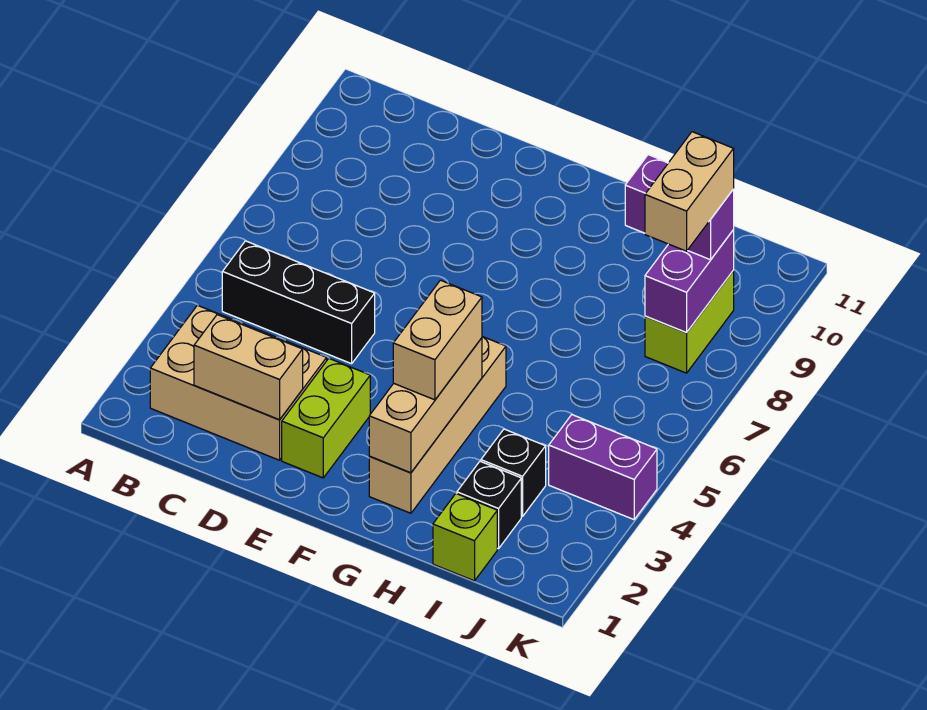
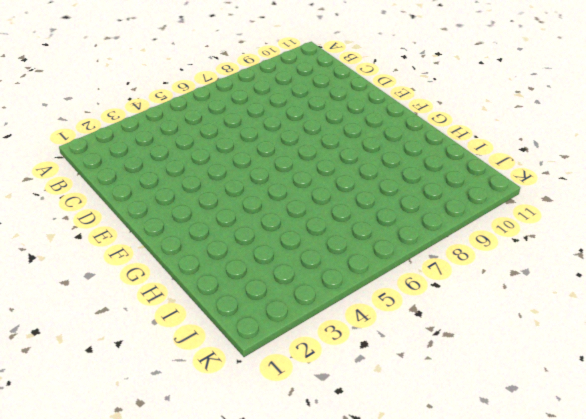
none -> tan 2x3 brick [150,305,327,460]
none -> black 1x3 brick [222,241,375,364]
none -> lime 1x2 brick [282,359,370,478]

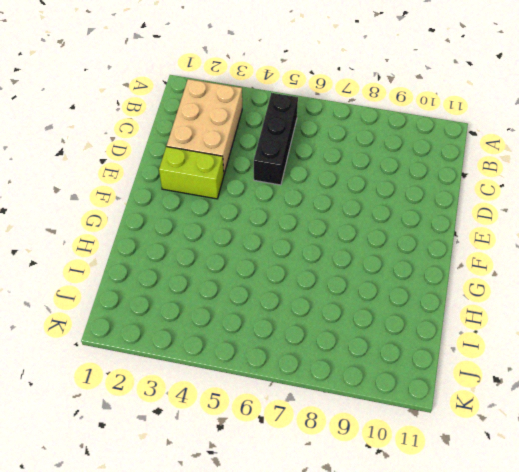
none -> tan 1x4 brick [369,337,506,513]
none -> lime 1x1 brick [433,494,497,581]
none -> black 1x1 brick [457,461,521,549]

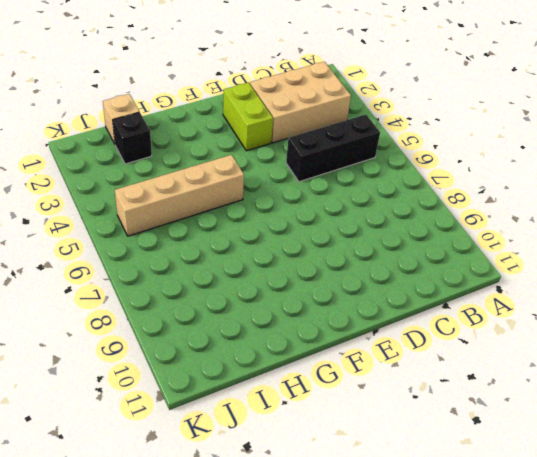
tan 1x4 brick [115,155,244,236] -> tan 1x4 brick turned to [369,337,506,513]
tan 1x1 brick [103,94,139,144] -> lime 1x1 brick [433,494,497,581]
none -> black 1x1 brick [481,429,546,516]
none -> purple 1x2 brick [549,415,657,520]
none -> lime 1x2 brick [645,271,734,373]

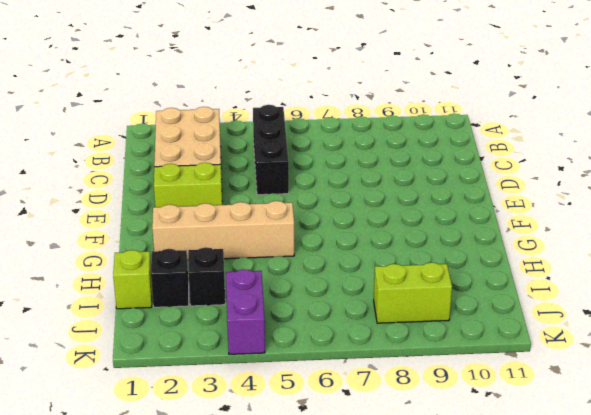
none -> tan 1x2 brick [194,315,303,420]
none -> tan 1x3 brick [369,338,482,473]
none -> purple 1x2 brick [645,230,734,333]

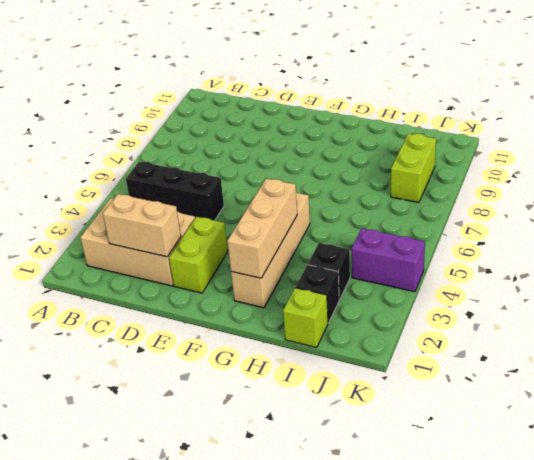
none -> purple 1x2 brick [645,230,734,333]
none -> tan 1x2 brick [393,280,482,400]
none -> purple 1x2 brick [625,155,734,260]

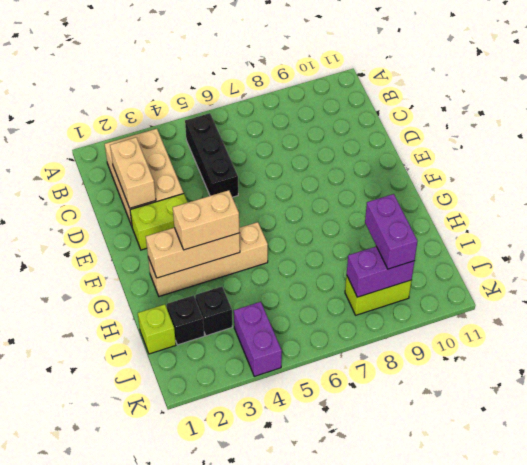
none -> tan 1x2 brick [645,132,734,251]

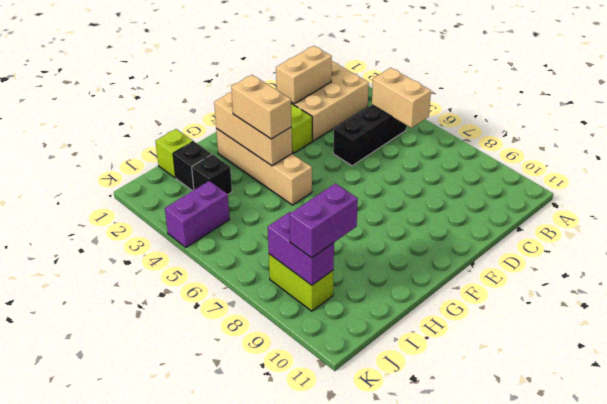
tan 1x2 brick [372,68,431,128] -> tan 1x2 brick moved to [645,132,734,251]

